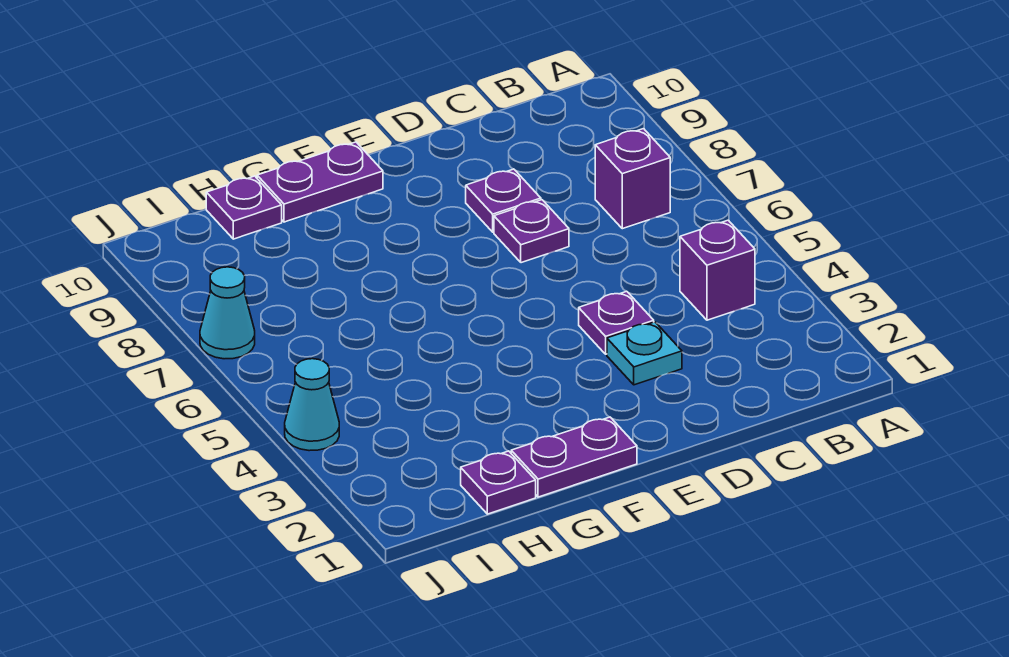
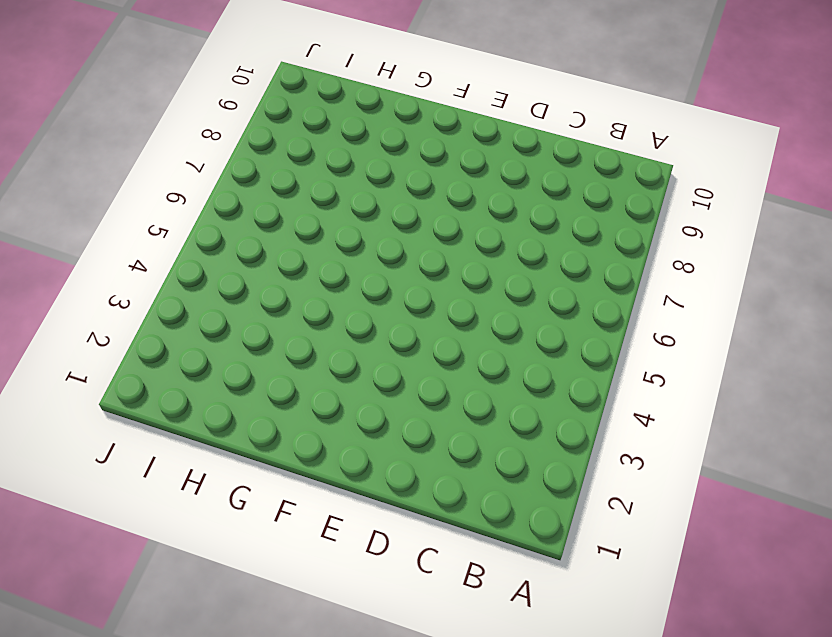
none -> purple 1x1 brick [680,220,755,320]
none -> purple 1x1 brick [595,129,670,229]
none -> cyan 1x1 plate [607,322,682,385]

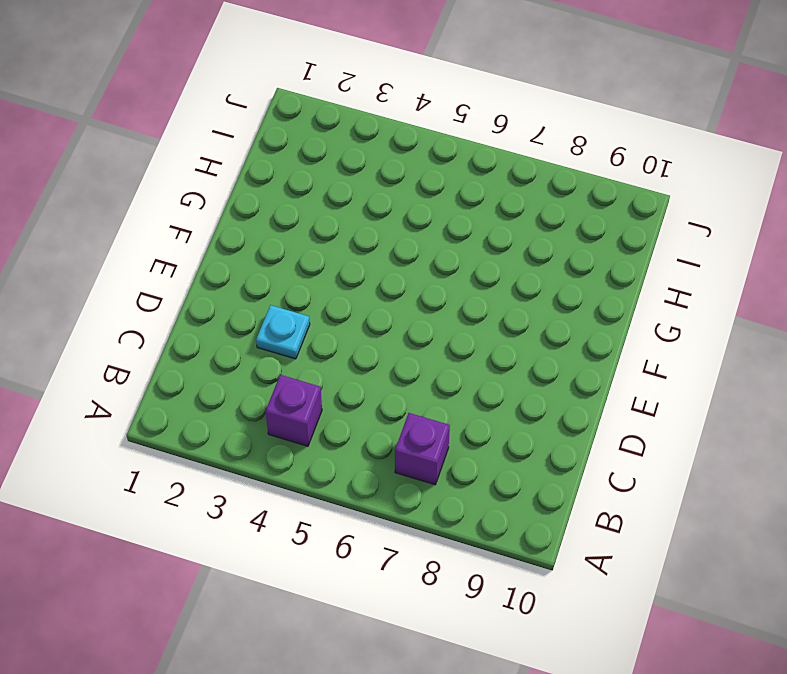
none -> purple 1x1 plate [579,291,654,354]
none -> purple 1x1 plate [494,200,569,263]
none -> purple 1x1 plate [466,169,541,232]

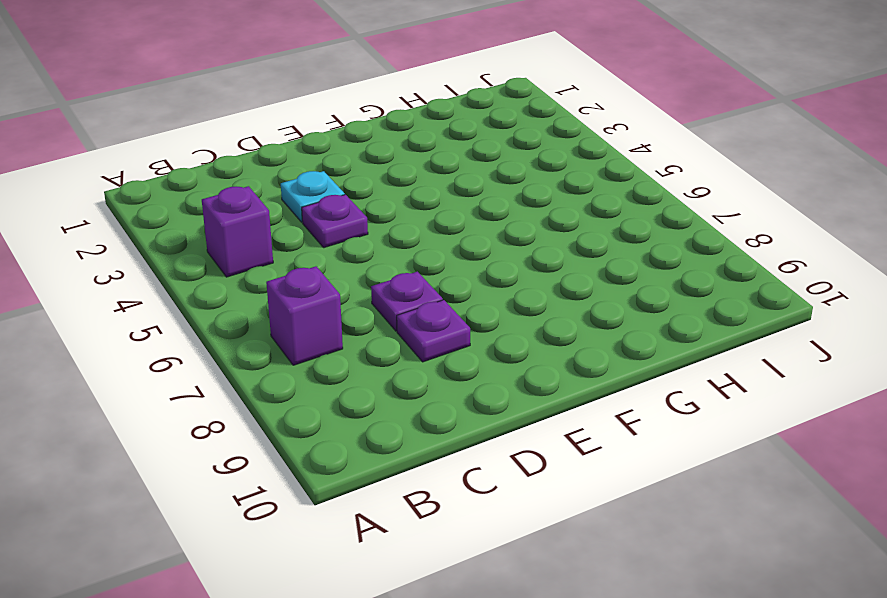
none -> purple 1x2 plate [511,417,637,497]
none -> purple 1x2 plate [257,142,383,222]
none -> purple 1x1 plate [461,451,536,514]

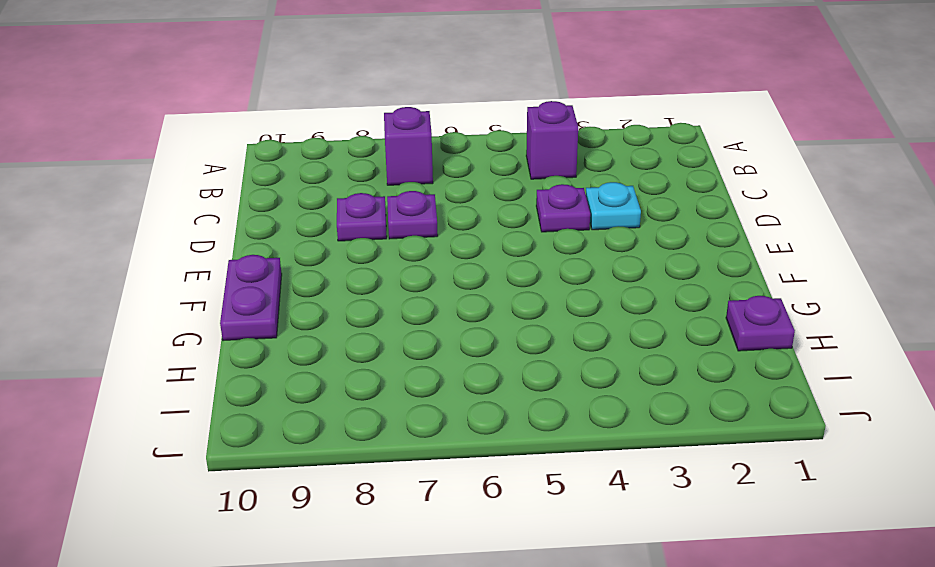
none -> purple 1x2 plate [511,417,637,497]
none -> purple 1x1 plate [206,176,282,239]
none -> cyan 1x1 cone [285,359,339,451]

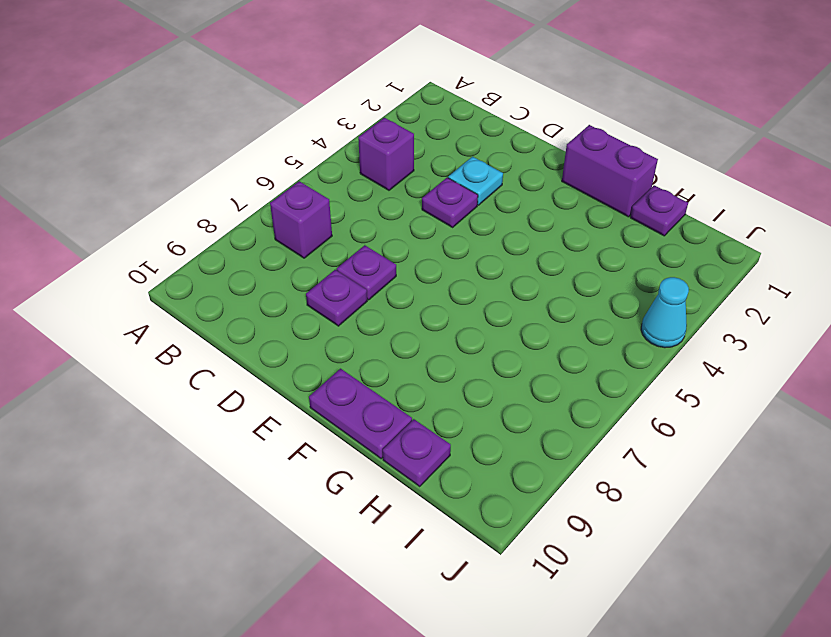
purple 1x2 brick [562,125,658,217] -> purple 1x2 plate [511,417,637,497]
none -> cyan 1x1 cone [200,267,255,359]

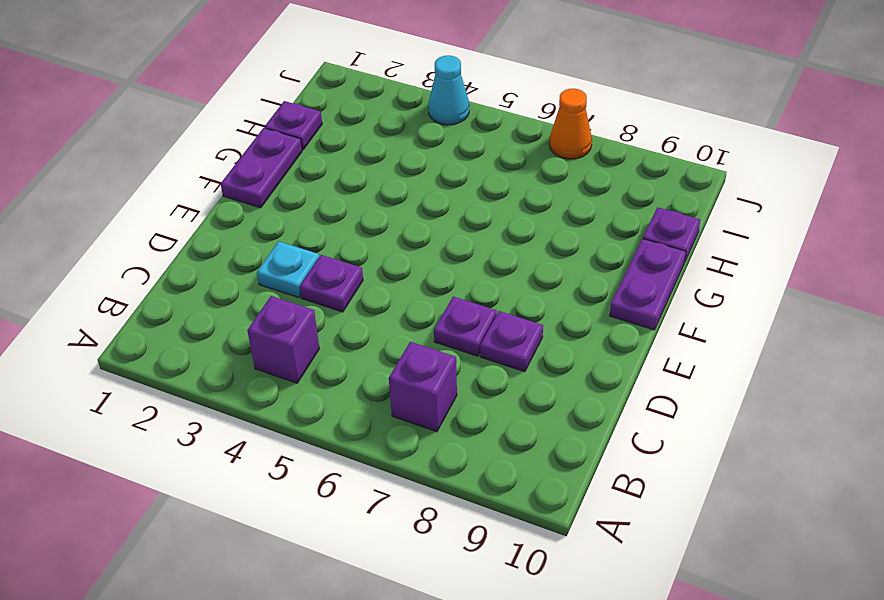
orange 1x1 cone [549,88,592,159] -> cyan 1x1 cone [200,267,255,359]

